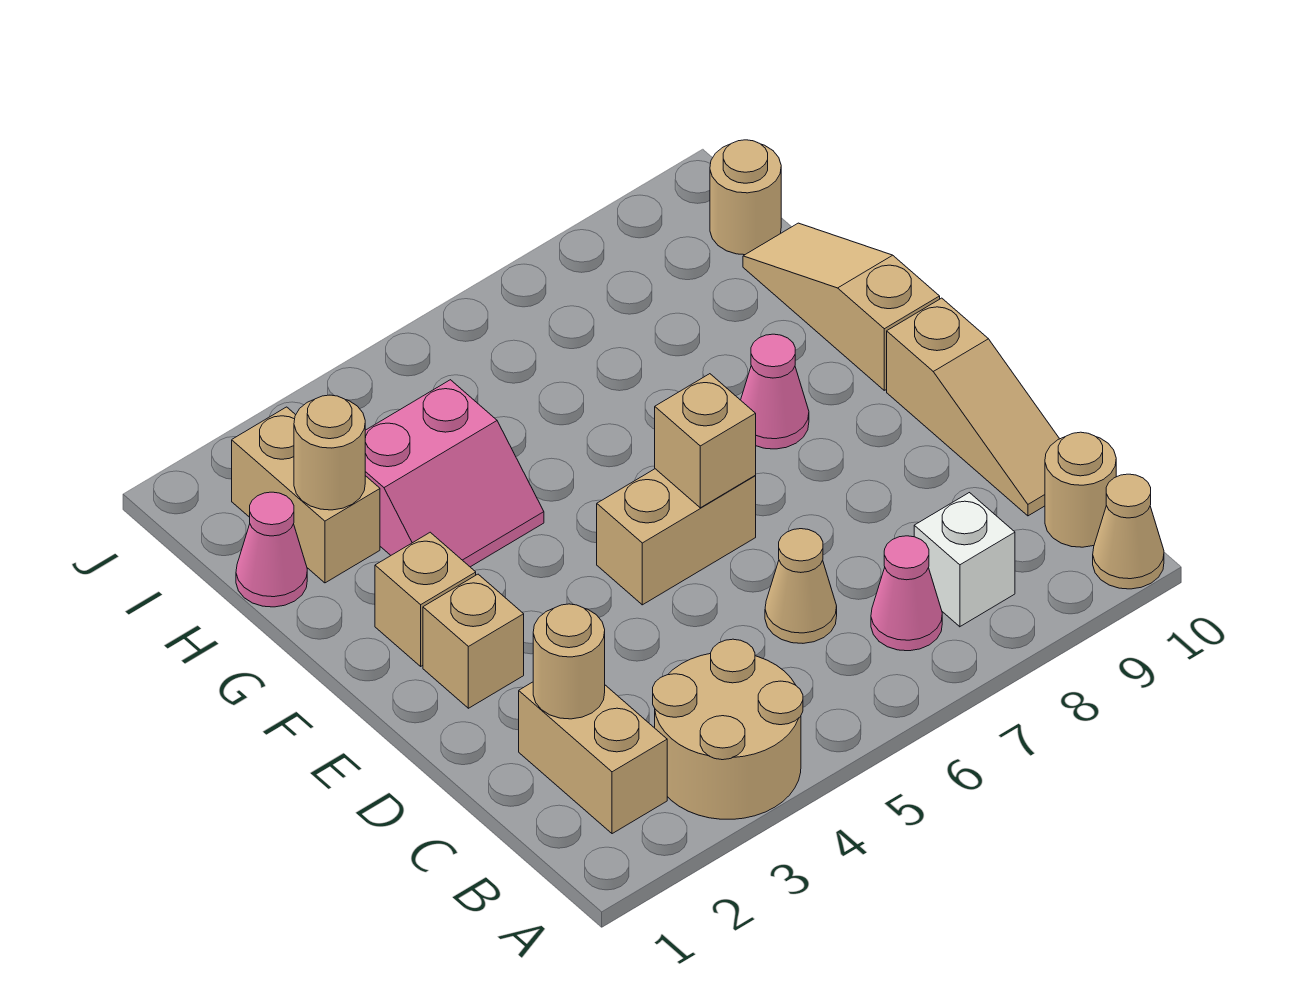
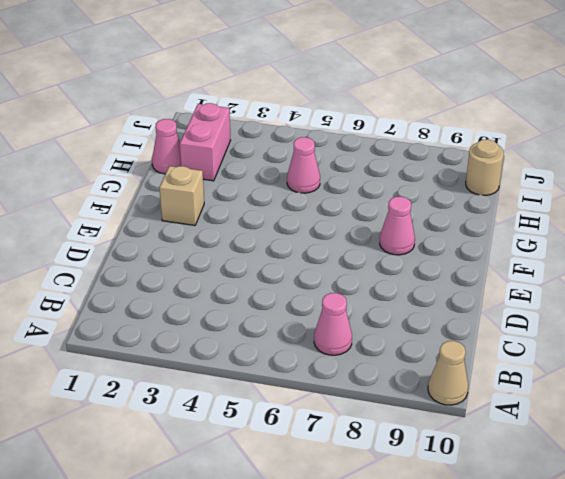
pink 1x2 brick [180,103,231,181] -> tan 1x2 brick [232,407,380,583]
pink 1x1 cone [287,137,320,193] -> none
none -> tan 2x2 round brick [653,639,803,819]
none -> tan 1x2 brick [519,682,667,834]
none -> white 1x1 brick [914,493,1015,627]

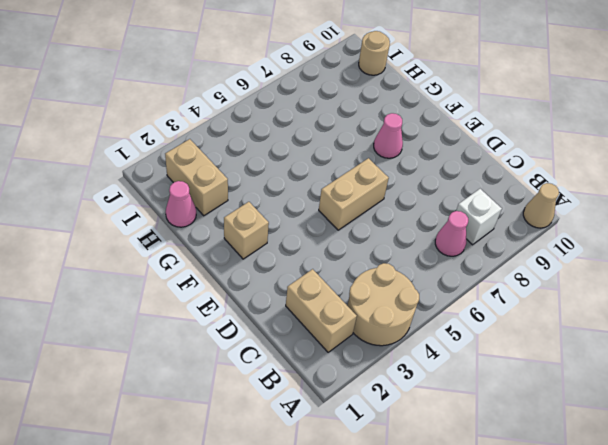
none -> tan 1x1 round brick [1045,432,1116,547]
none -> tan 1x1 cone [765,529,837,643]
none -> tan 1x3 slope [887,298,1059,516]

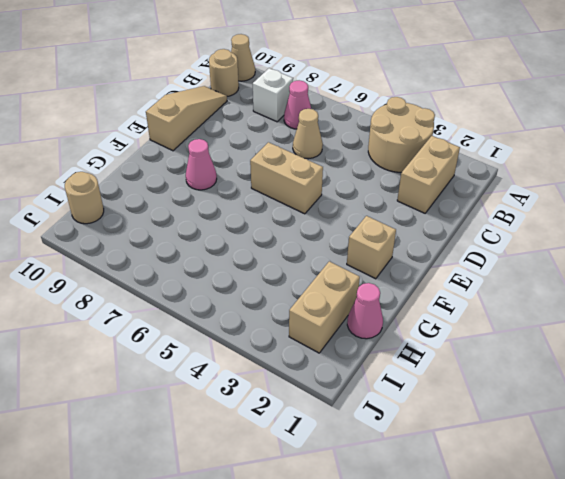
none -> tan 1x1 brick [423,574,524,708]
none -> tan 1x3 slope [743,223,940,390]
none -> pink 2x2 slope [365,380,544,567]

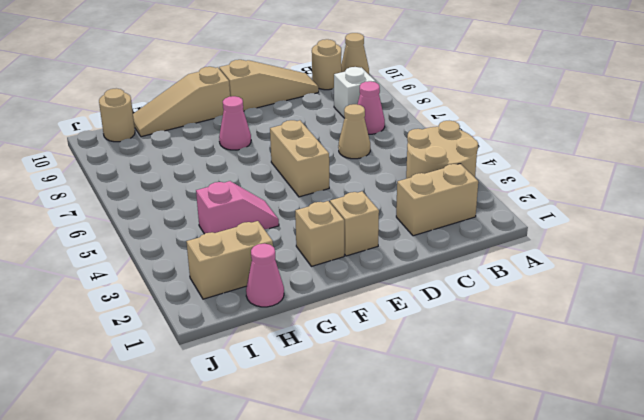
pink 1x2 slope [196,181,279,234] -> pink 2x2 slope [365,380,544,567]
none -> tan 1x1 round brick [533,604,605,719]
none -> tan 1x1 brick [655,374,756,508]
none -> tan 1x1 round brick [294,395,365,510]

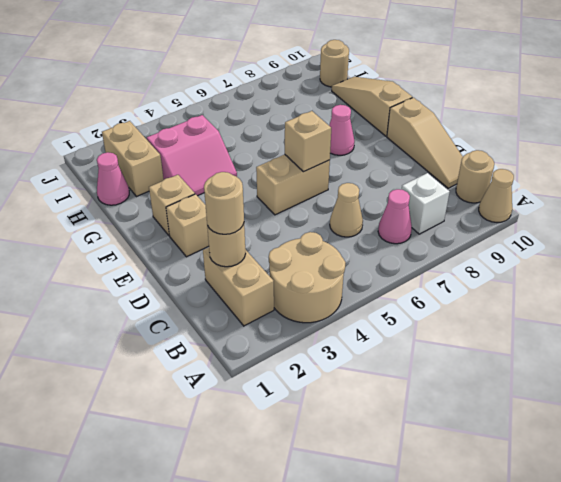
tan 1x1 round brick [204,172,244,234] -> tan 1x1 round brick moved to [294,395,365,510]

